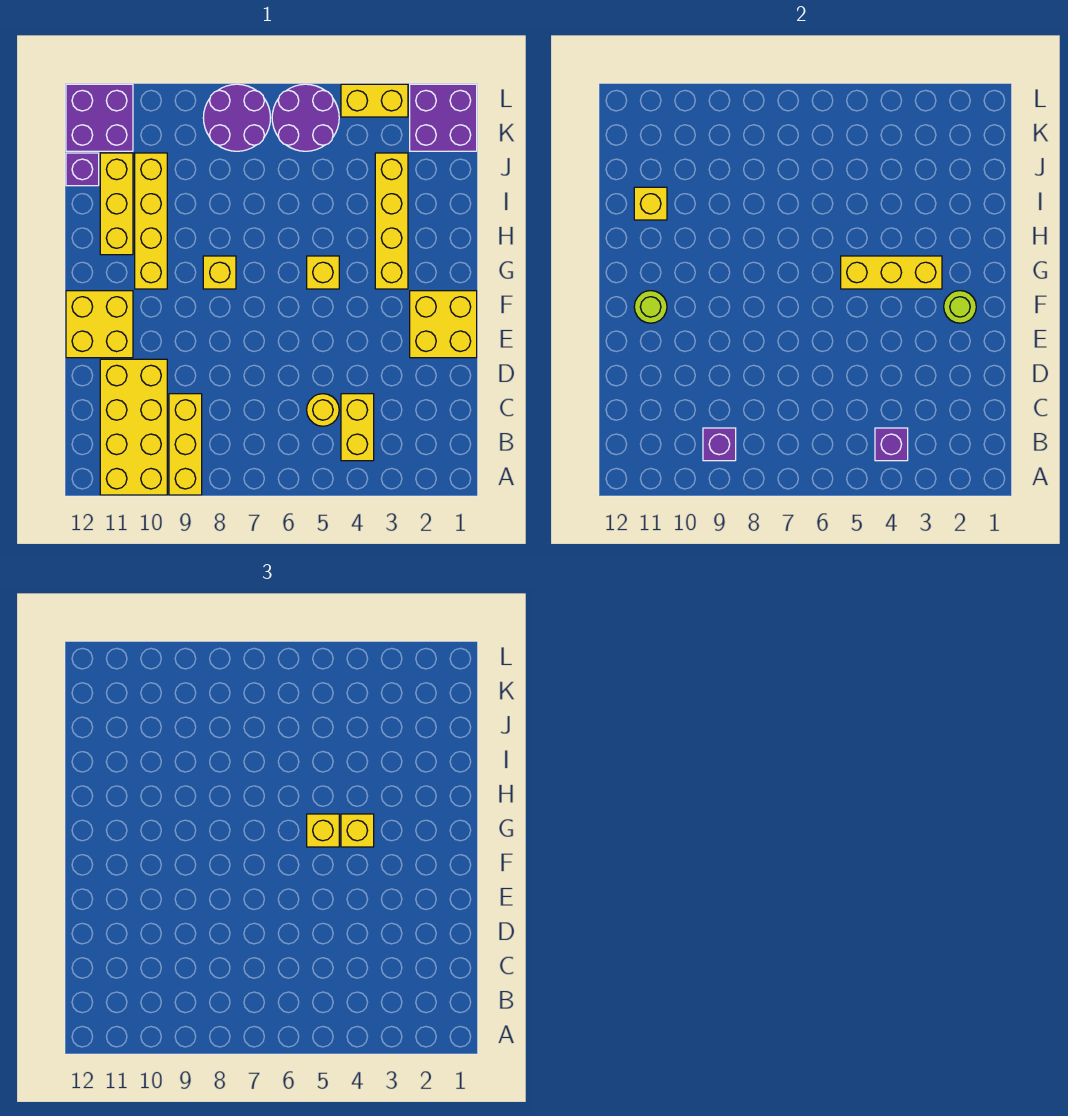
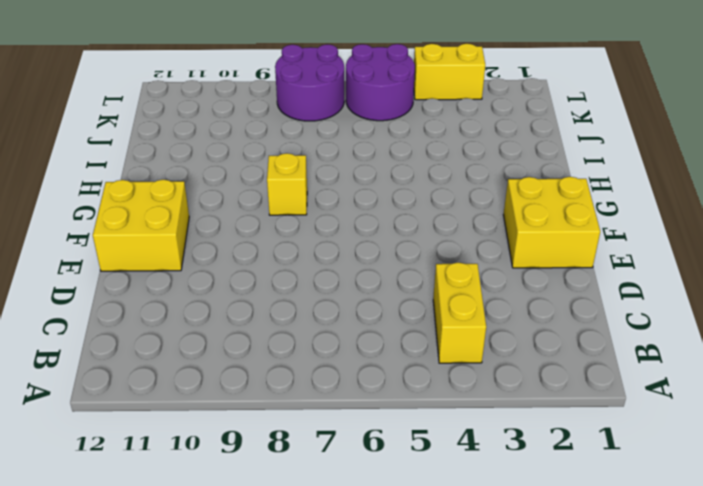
none -> yellow 1x3 brick [169,394,202,495]
none -> yellow 2x4 brick [100,359,167,495]
none -> yellow 1x1 round brick [307,394,339,426]

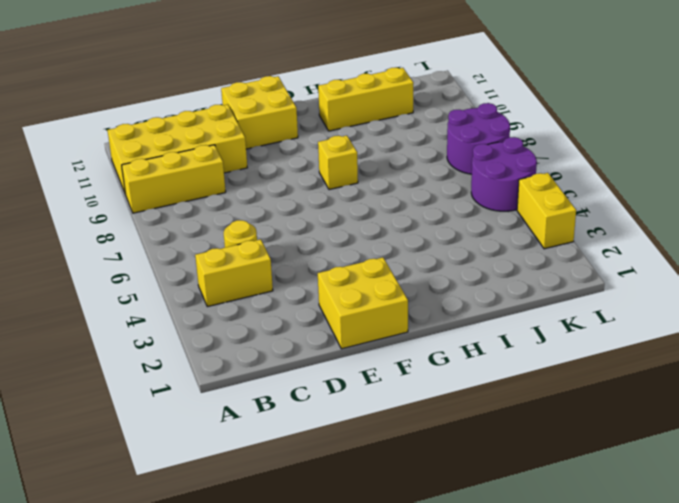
none -> yellow 1x4 brick [375,153,408,289]
none -> yellow 1x1 brick [307,256,339,289]
none -> yellow 1x4 brick [135,153,167,289]

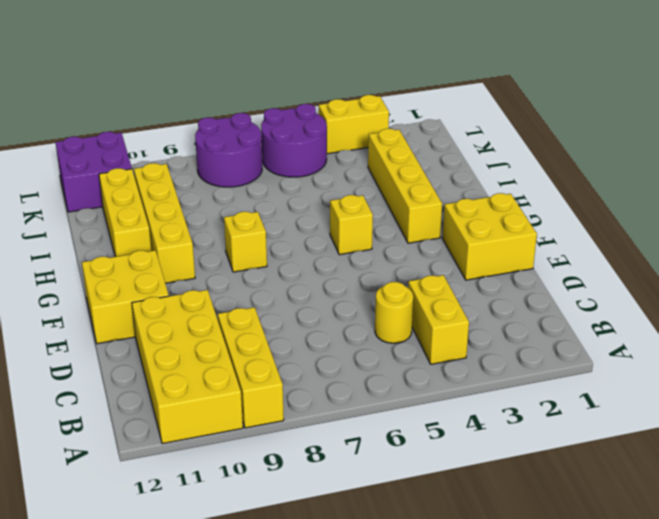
none -> purple 1x1 brick [66,153,99,186]
none -> purple 2x2 brick [410,84,477,151]
none -> purple 1x1 brick [875,428,908,461]

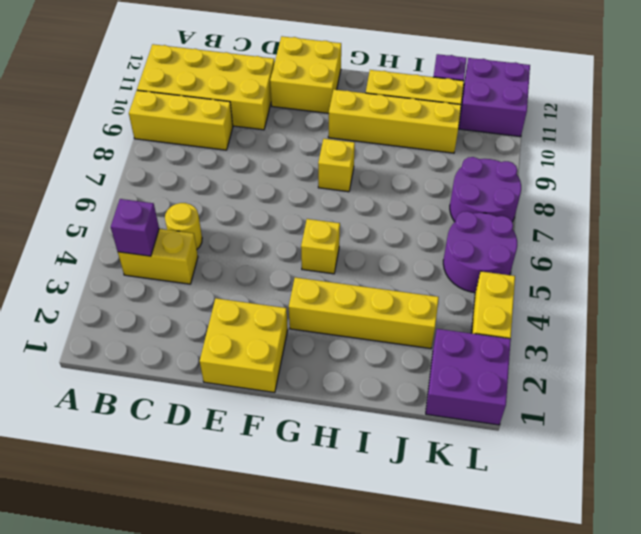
none -> purple 1x1 brick [703,428,736,461]
none -> lime 1x1 round brick [944,291,976,323]
none -> lime 1x1 round brick [634,291,667,323]

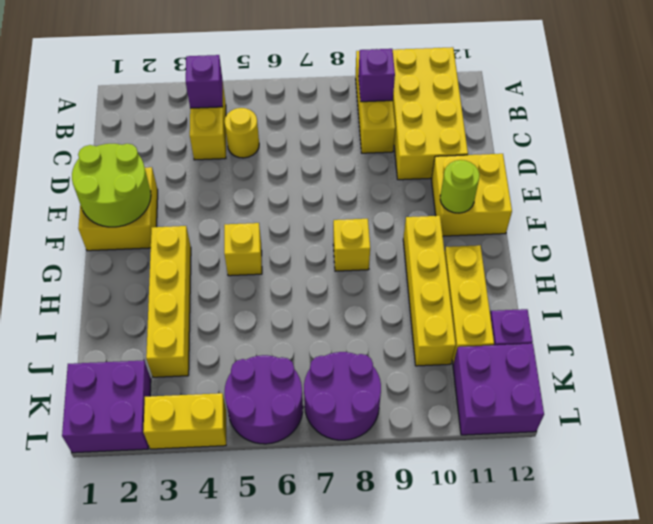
lime 2x2 round brick [72,144,151,227] -> lime 1x1 round brick [944,291,976,323]
none -> yellow 1x3 brick [841,256,942,289]
none -> yellow 1x1 brick [634,187,667,220]
none -> yellow 1x1 brick [341,814,374,847]

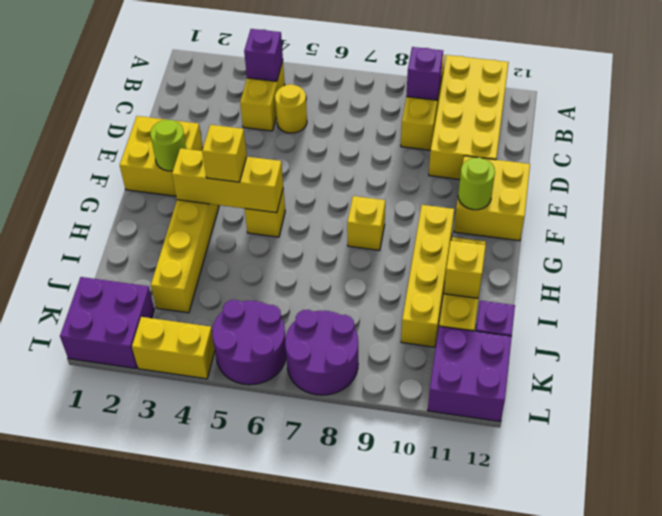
none -> yellow 1x1 brick [307,814,339,847]

